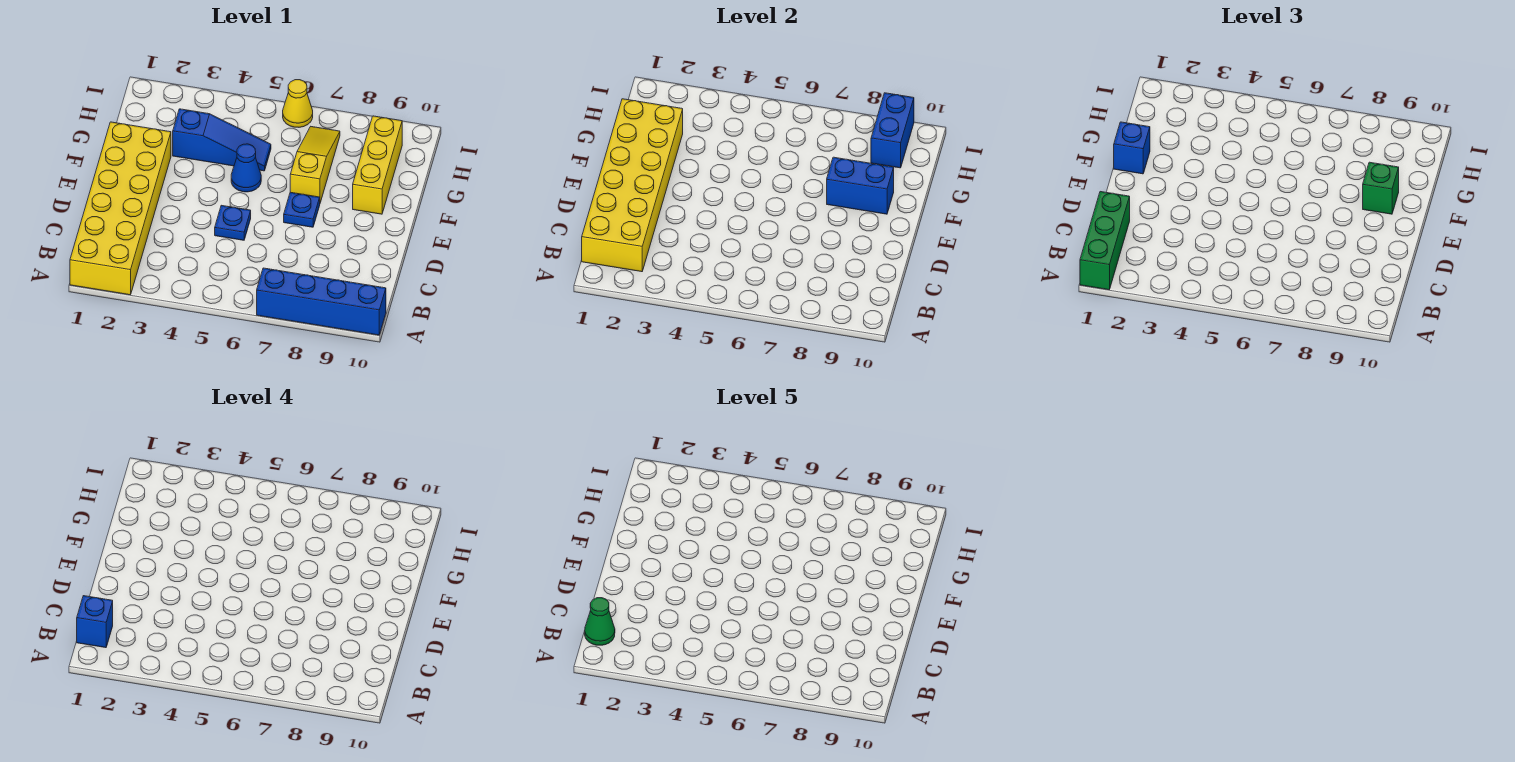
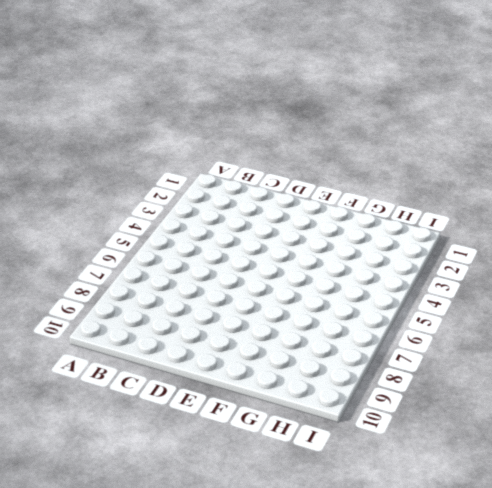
none -> yellow 2x6 brick [70,122,171,295]
none -> blue 1x4 brick [257,268,386,335]
none -> blue 1x1 plate [215,205,251,240]

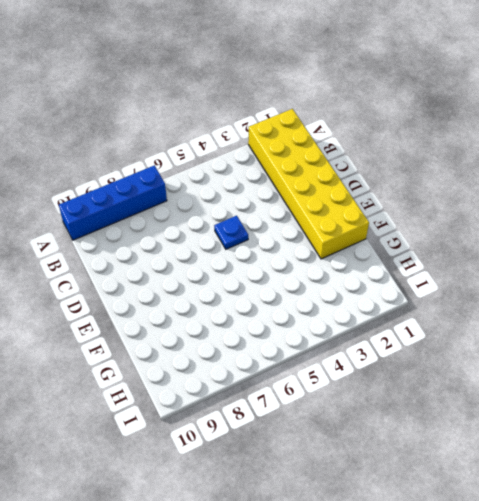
none -> blue 1x1 plate [284,192,320,227]
none -> blue 1x1 cone [231,144,261,192]
none -> yellow 1x3 slope [290,127,340,203]

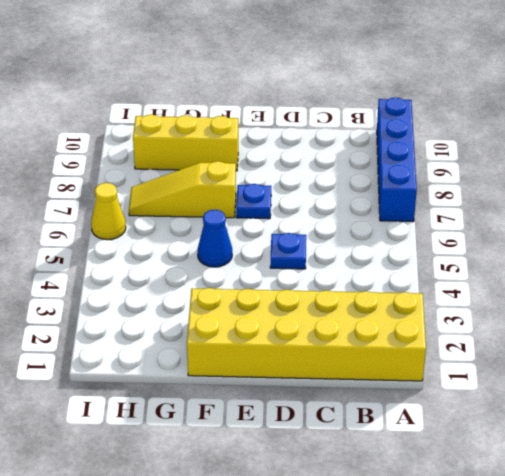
none -> blue 1x3 slope [173,109,271,171]
none -> yellow 2x6 brick [582,99,683,272]
none -> blue 1x2 brick [827,157,894,214]

